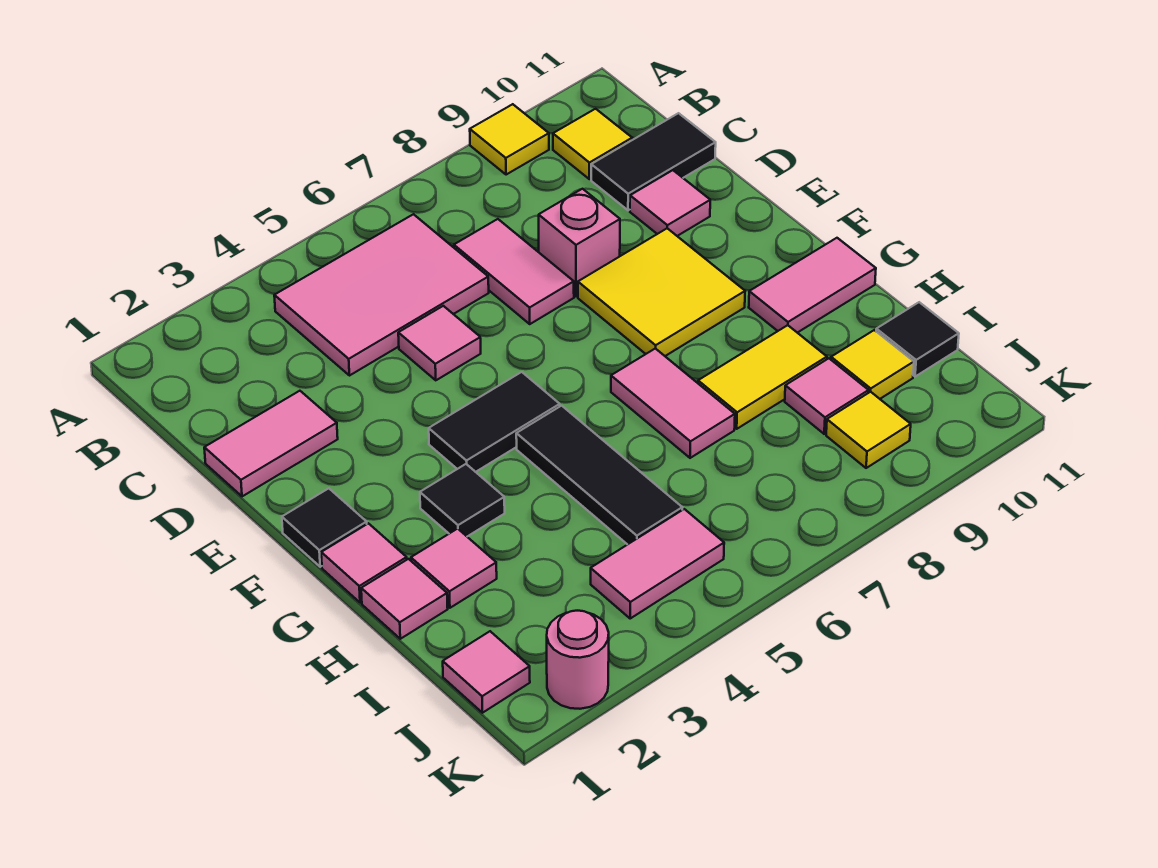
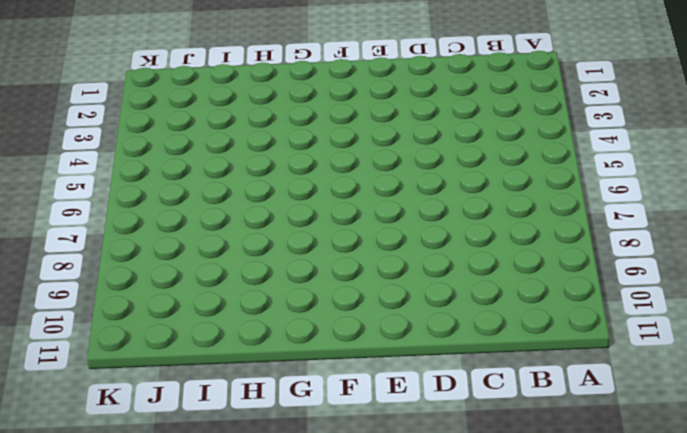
none -> yellow 1x1 tile [470,104,549,175]
none -> pink 2x3 tile [274,214,489,376]
none -> yellow 1x1 tile [553,109,632,179]

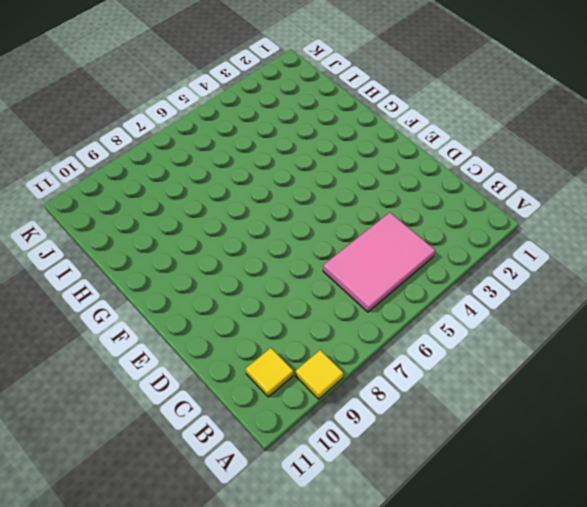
none -> pink 1x2 tile [454,219,574,324]
none -> black 1x2 tile [591,113,716,210]
none -> pink 1x2 tile [204,391,338,496]

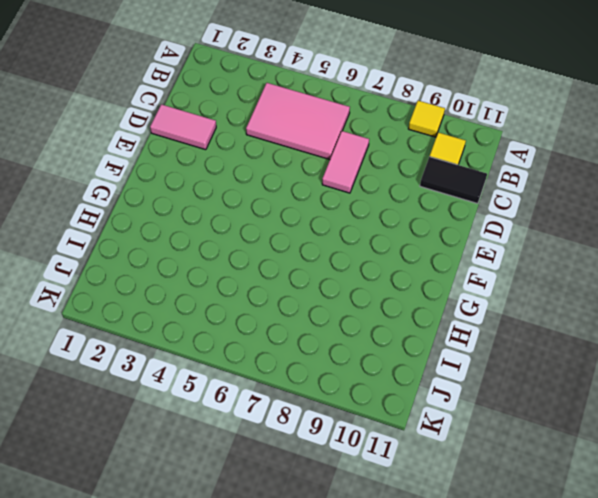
none -> pink 1x1 tile [398,306,481,380]
none -> pink 1x1 brick [539,189,620,296]
none -> pink 1x1 tile [630,170,710,236]

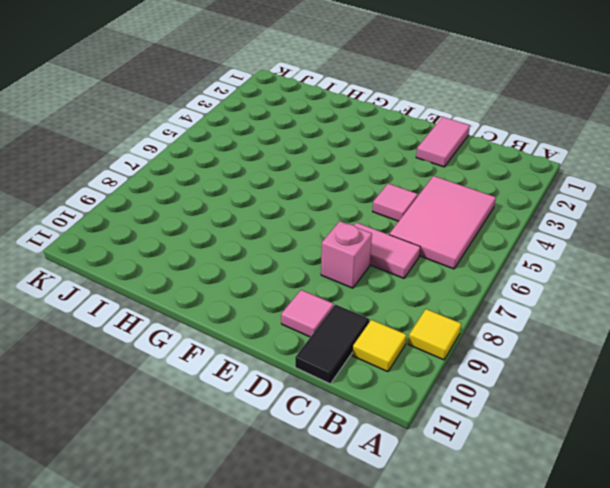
none -> yellow 2x2 tile [578,228,745,356]
none -> black 1x1 tile [282,488,367,567]
none -> black 1x2 tile [429,372,560,472]

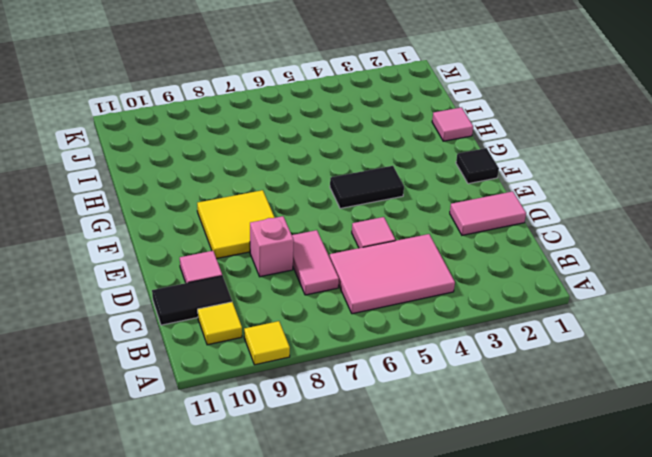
none -> pink 1x1 tile [321,523,407,603]
none -> black 1x1 tile [420,464,505,536]
none -> black 1x3 tile [516,406,682,545]

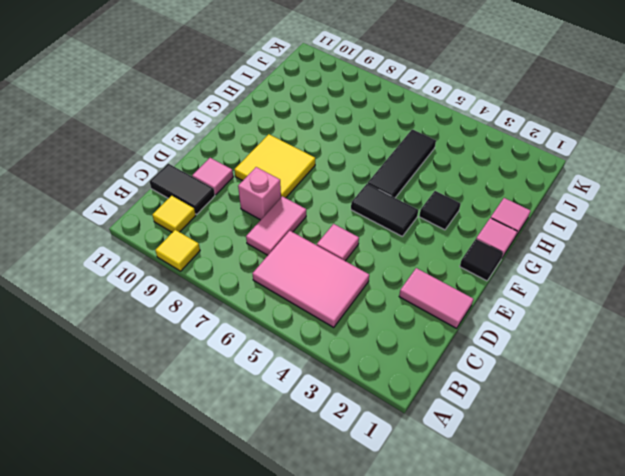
none -> pink 1x2 tile [611,348,735,458]
none -> pink 1x2 tile [749,238,876,333]
none -> pink 1x1 tile [411,529,497,608]

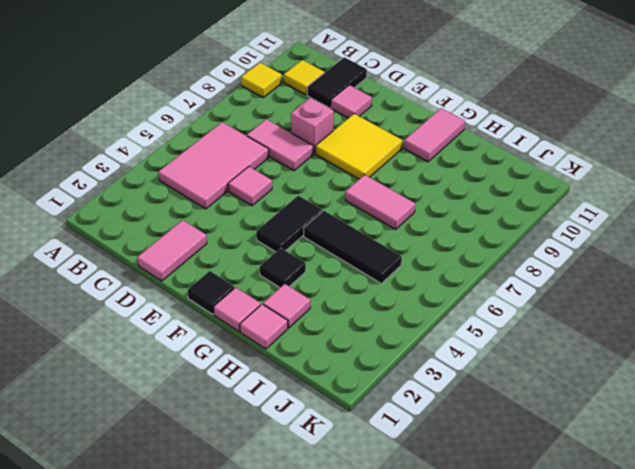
none -> yellow 1x2 tile [698,325,827,429]
none -> pink 1x1 tile [785,358,869,434]
none -> yellow 1x1 tile [831,330,914,399]

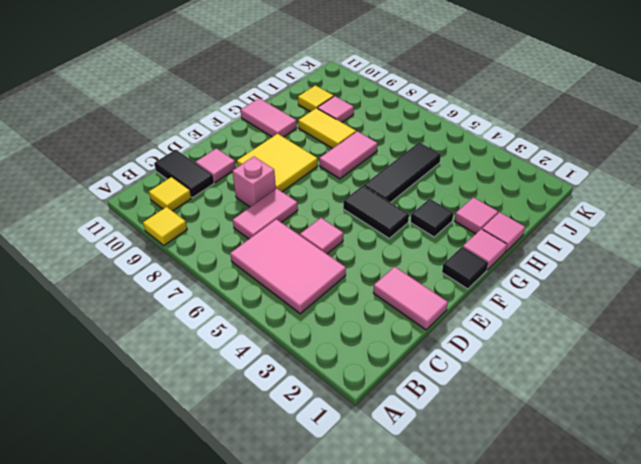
none -> black 1x1 tile [876,302,959,377]
none -> pink 1x1 tile [443,631,530,713]
none -> pink 1x2 tile [591,509,724,619]

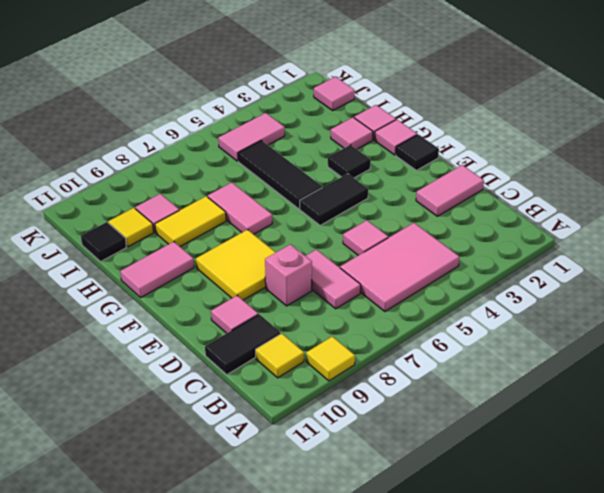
none -> yellow 1x1 tile [826,392,911,468]
none -> pink 1x1 round brick [547,611,609,709]

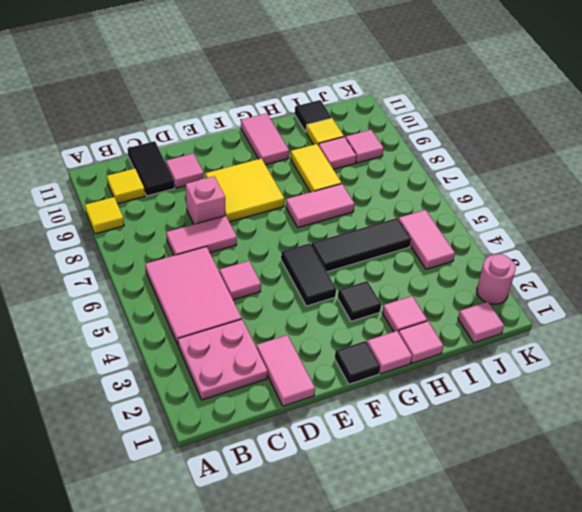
pink 2x2 plate [178,319,268,400] -> none
pink 1x1 tile [346,130,384,163] -> yellow 1x1 tile [826,392,911,468]

